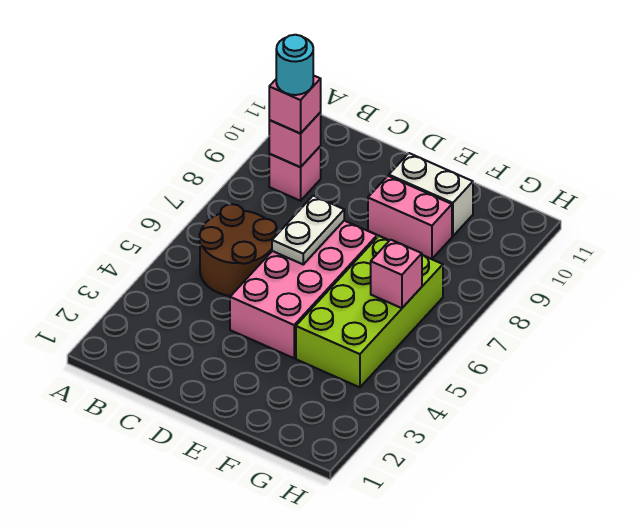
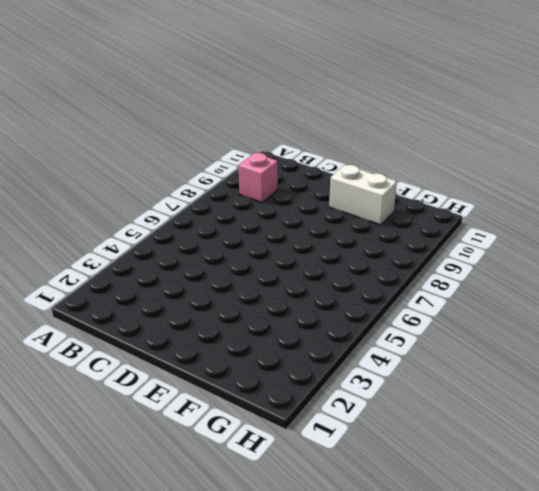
none -> brown 2x2 round brick [199,204,277,296]
none -> pink 2x4 brick [230,221,377,358]

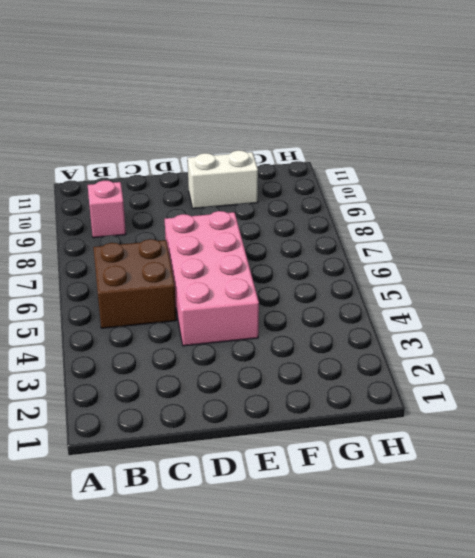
brown 2x2 brick [93,239,176,328] -> brown 2x2 round brick [199,204,277,296]
none -> pink 1x2 brick [368,176,452,259]
none -> lime 2x4 brick [296,236,443,387]

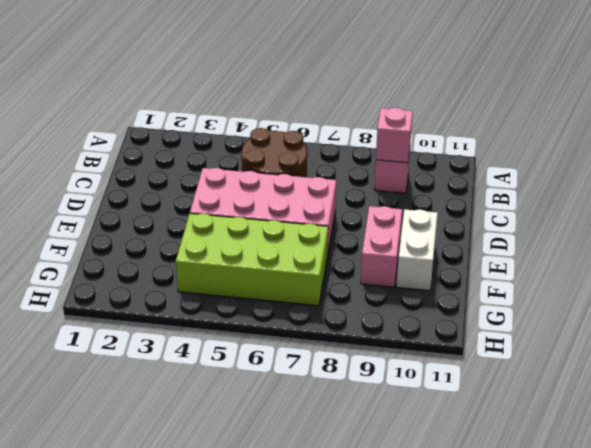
none -> white 1x2 plate [272,196,344,264]
none -> pink 1x1 brick [371,240,422,308]

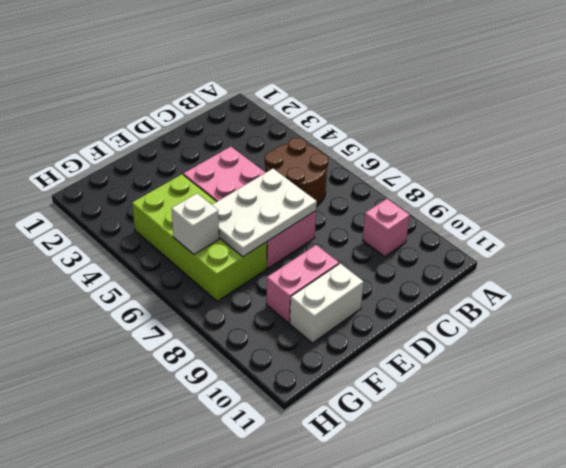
white 2x3 plate [212,169,317,257] -> white 1x2 plate [272,196,344,264]
white 1x1 brick [172,194,219,254] -> pink 1x1 brick [371,240,422,308]
none -> pink 1x1 brick [269,113,321,167]
none -> pink 1x1 brick [269,75,321,134]

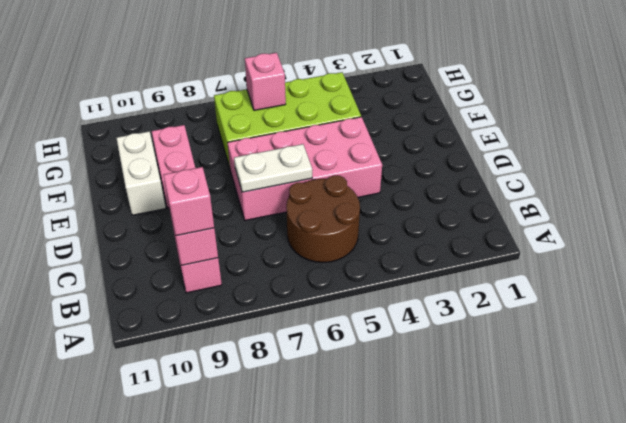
none -> cyan 1x1 round brick [276,35,313,95]

